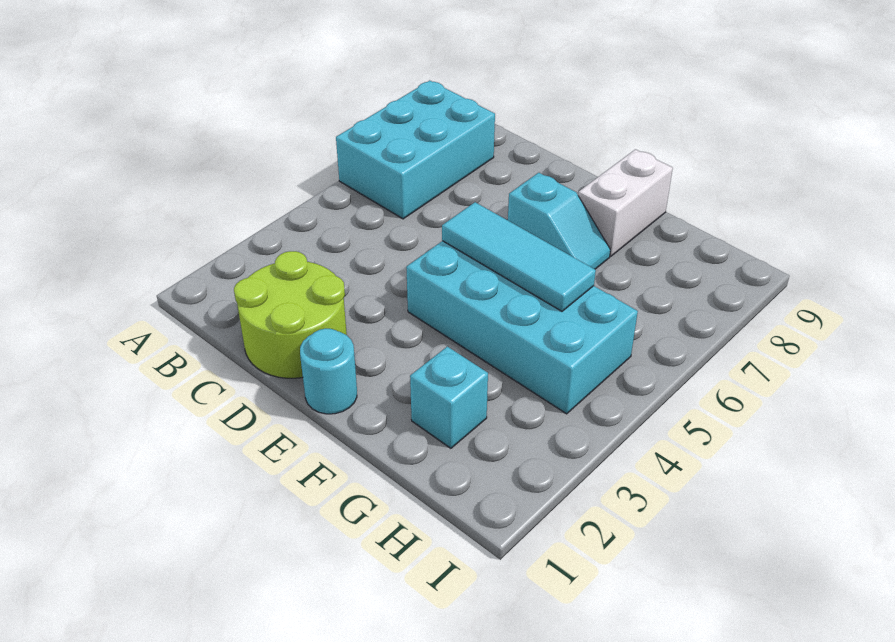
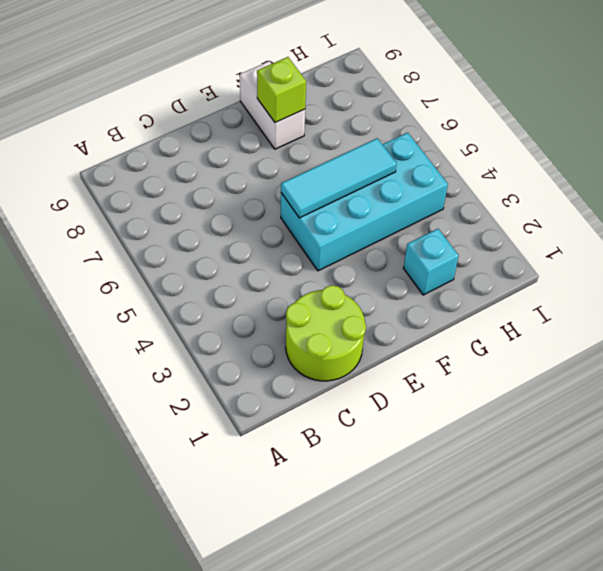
lime 1x1 brick [257,57,306,123] -> none
none -> cyan 2x3 brick [336,81,495,219]
none -> cyan 1x1 round brick [300,329,357,414]

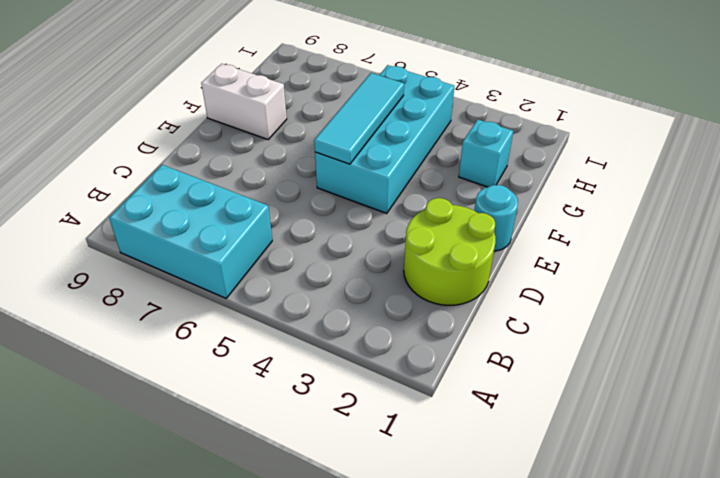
none -> cyan 1x2 slope [508,173,610,269]

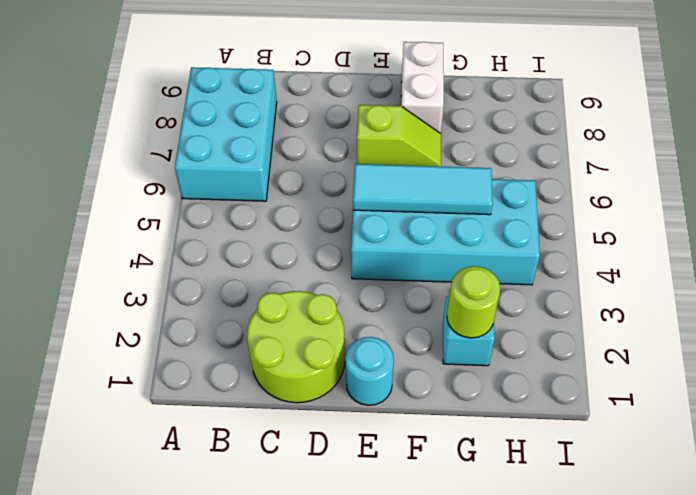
lime 1x2 slope [357,105,441,167] -> cyan 1x2 slope [508,173,610,269]
lime 1x1 round brick [447,266,500,338] -> none

